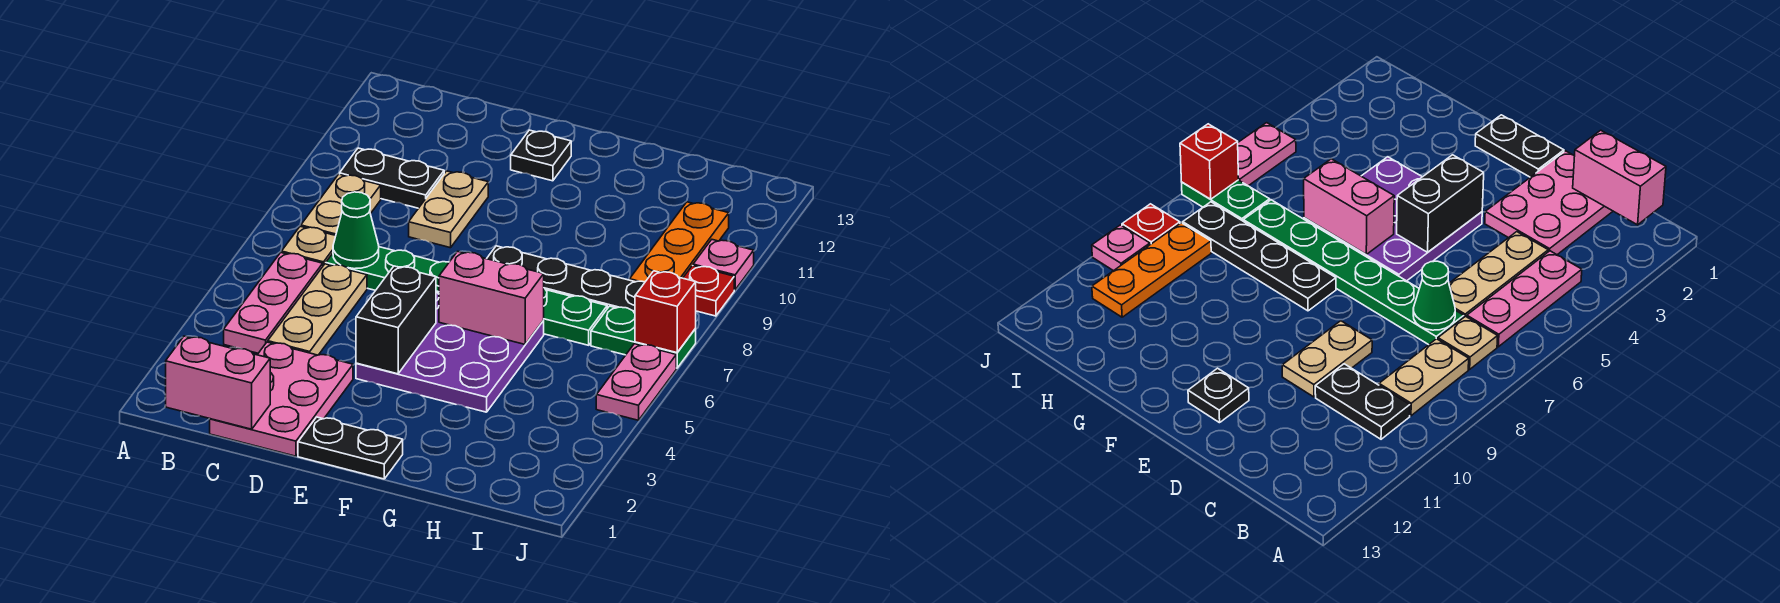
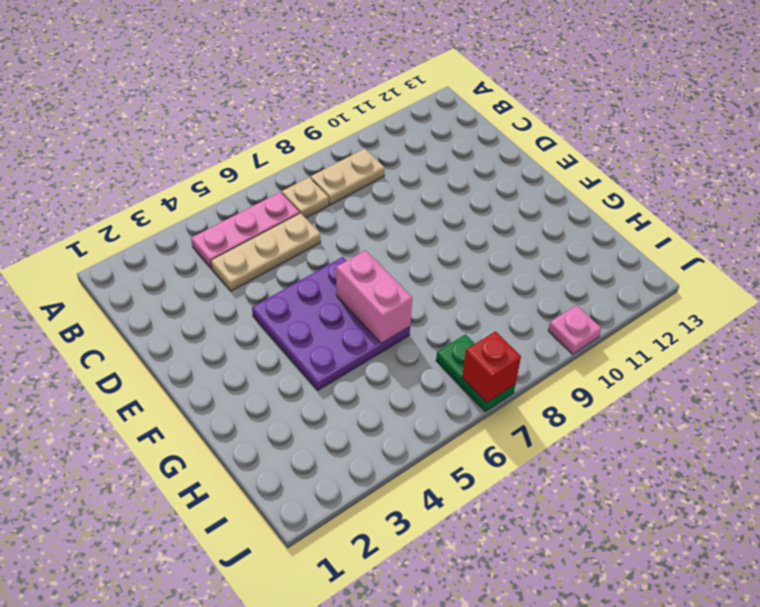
none -> black 1x2 plate [340,148,444,208]
none -> pink 2x3 plate [210,342,353,456]
none -> green 1x6 plate [326,247,607,345]

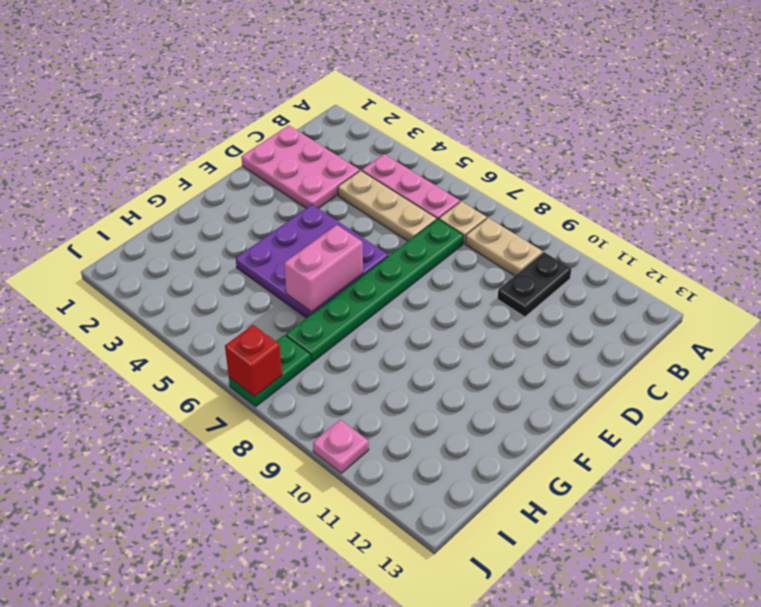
none -> tan 1x2 plate [409,171,488,248]
none -> black 1x2 plate [298,417,403,479]
none -> black 1x1 plate [511,130,571,181]

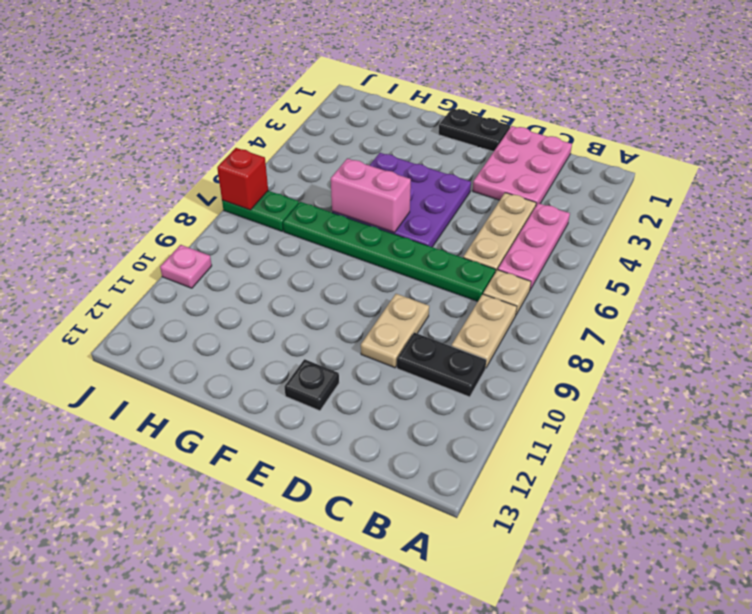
none -> black 1x4 plate [487,246,645,313]
none -> orange 1x3 plate [630,202,729,282]
none -> pink 1x2 plate [596,344,676,420]

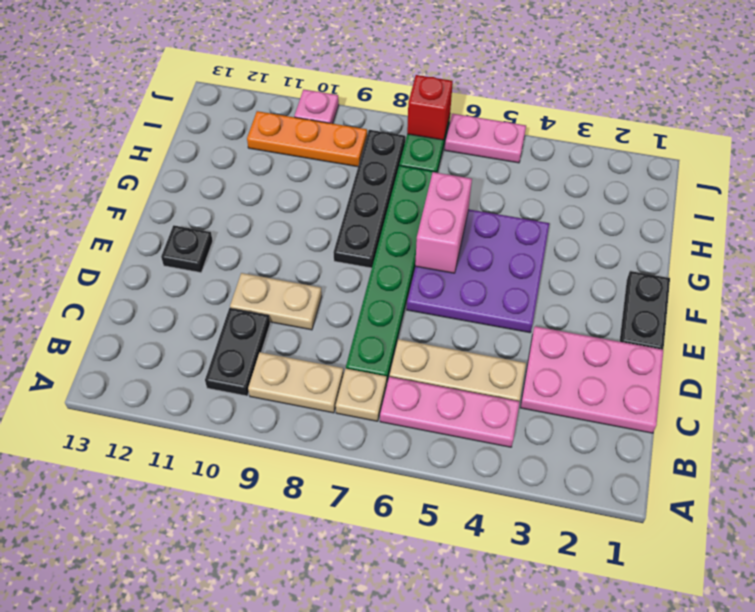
none -> red 1x1 plate [683,265,734,316]
none -> pink 1x2 brick [166,336,270,429]
none -> green 1x1 cone [333,192,379,269]

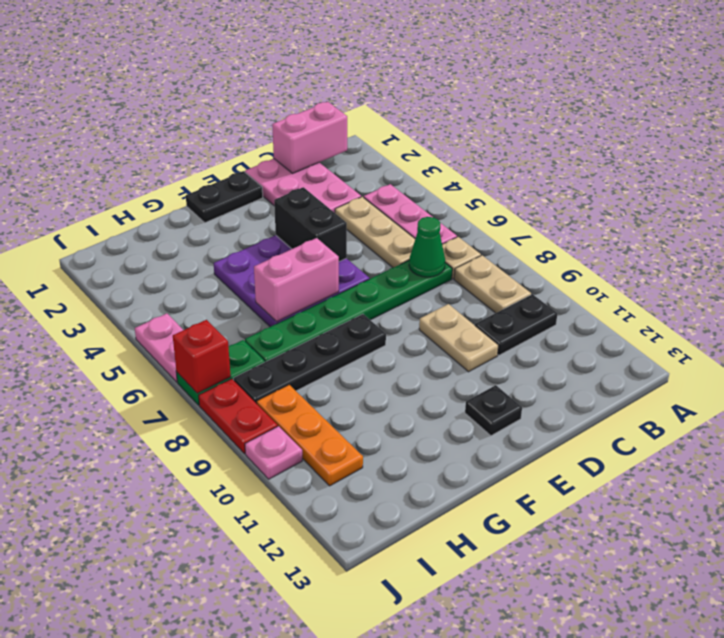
red 1x2 plate [198,379,278,454] -> red 1x1 plate [683,265,734,316]

